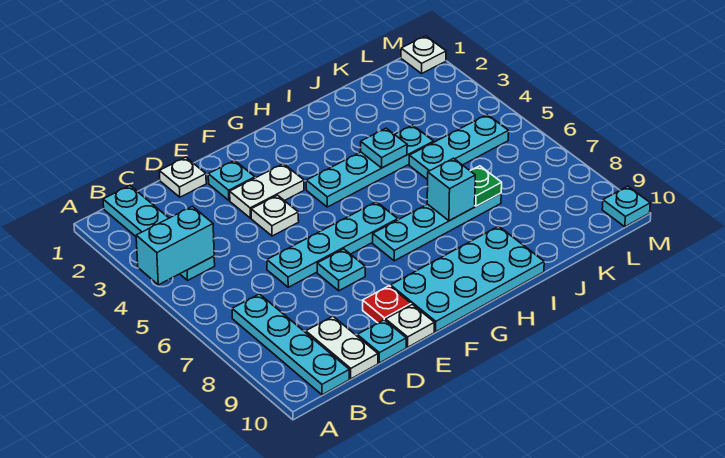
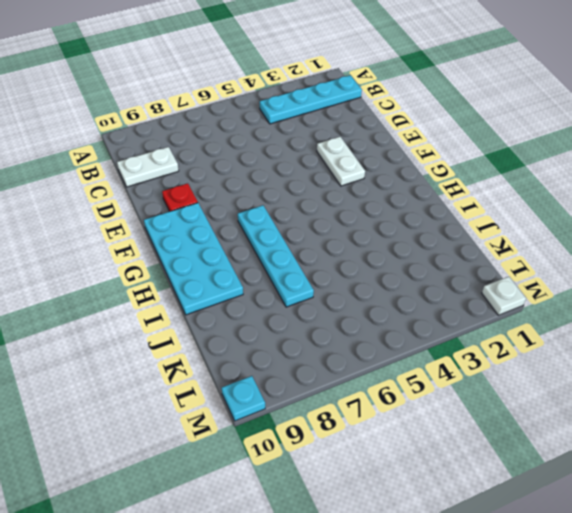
none -> cyan 1x4 plate [232,294,349,395]
none -> white 1x1 plate [159,157,206,197]
none -> cyan 1x4 plate [267,202,398,287]

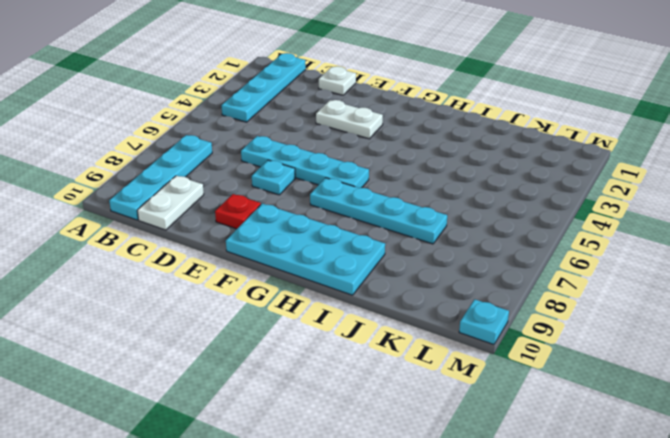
none -> cyan 1x1 plate [357,320,406,363]
none -> cyan 1x1 plate [208,160,255,200]
none -> white 1x1 plate [251,195,299,236]

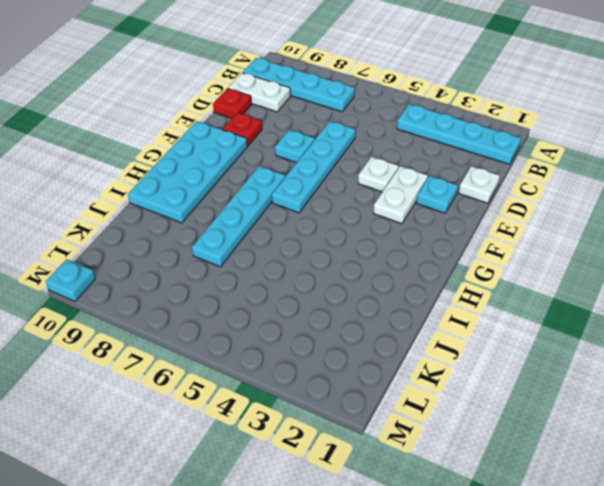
red 1x1 plate [213,88,252,118] -> cyan 1x1 plate [357,320,406,363]
none -> white 1x1 plate [386,304,434,347]
none -> cyan 1x4 plate [306,125,434,207]
none -> cyan 1x3 plate [409,115,509,180]

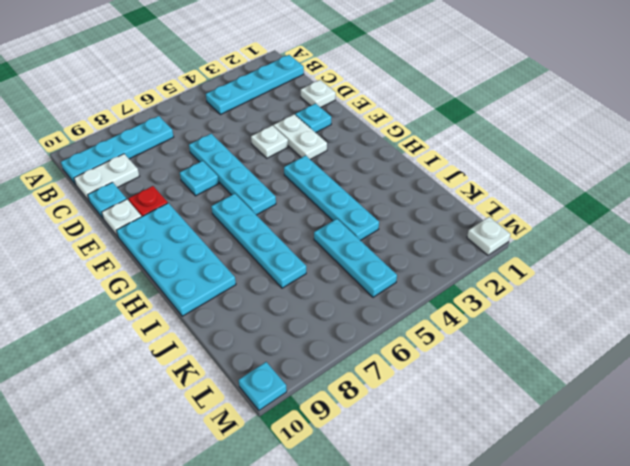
none -> cyan 1x2 brick [136,206,214,285]
none -> cyan 1x1 plate [361,128,407,168]
none -> cyan 1x1 brick [427,158,475,221]

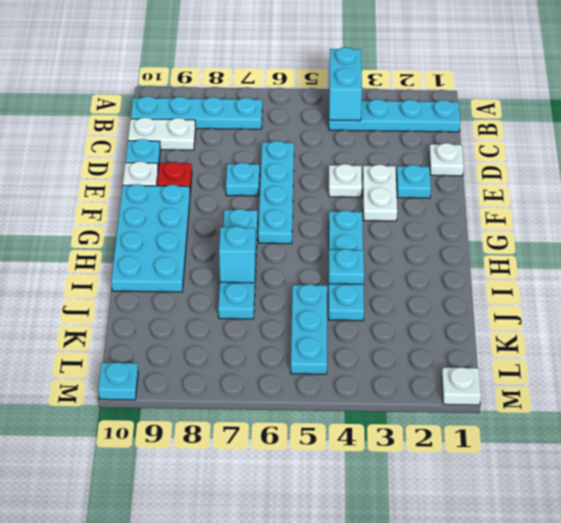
none -> green 1x1 plate [471,166,502,206]

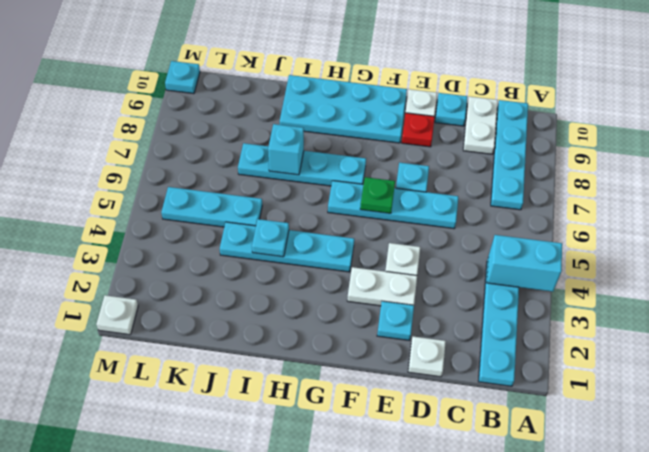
green 1x1 plate [360,177,395,213] -> green 1x1 plate moved to [471,166,502,206]

